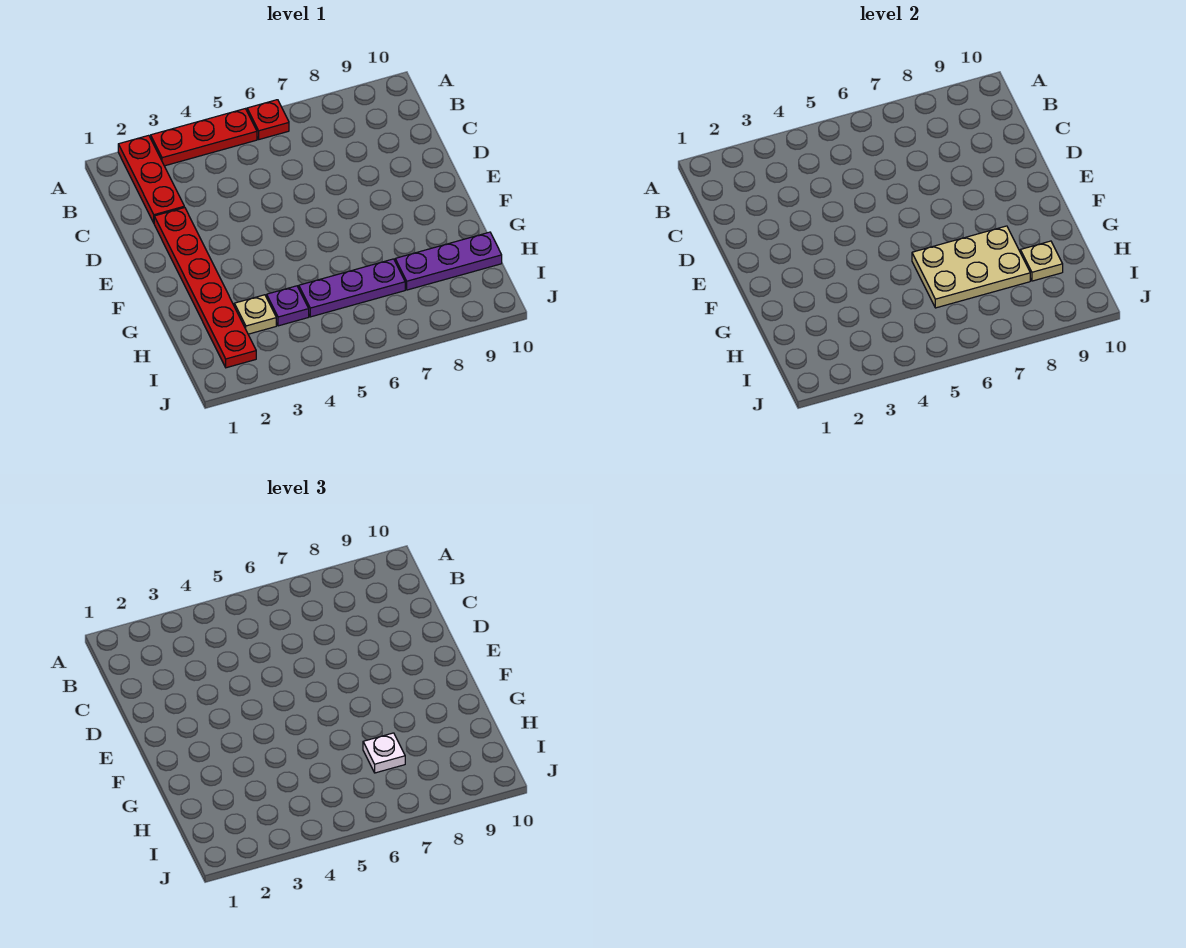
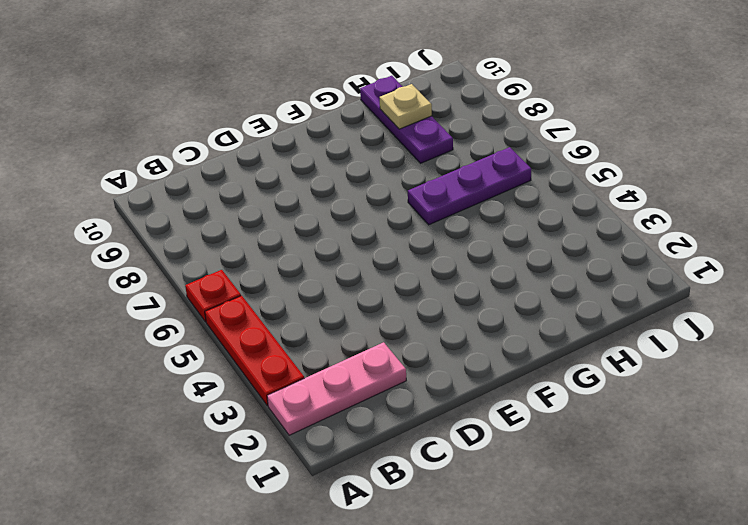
pink 1x3 plate [267,342,406,435] -> red 1x3 plate [118,135,184,223]
purple 1x3 plate [408,147,531,225] -> purple 1x3 plate turned to [299,259,405,317]
none -> red 1x6 plate [154,207,256,368]
none -> tan 1x1 plate [234,295,276,334]

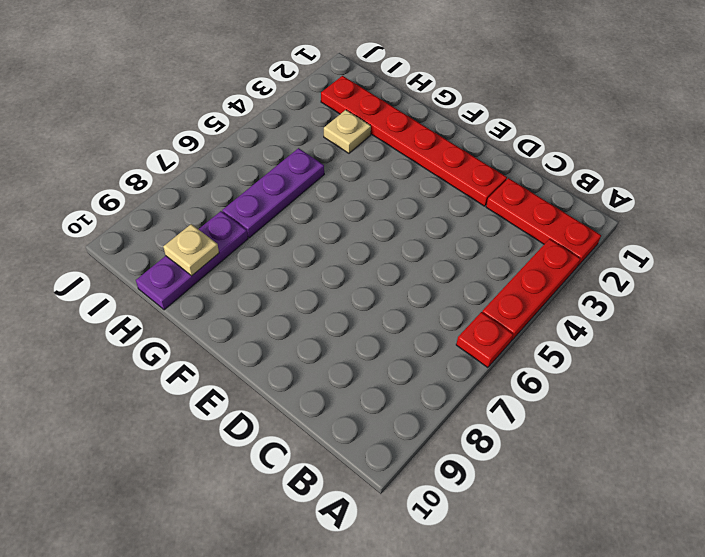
none -> purple 1x1 plate [267,286,309,326]
none -> tan 2x3 plate [912,226,1030,308]

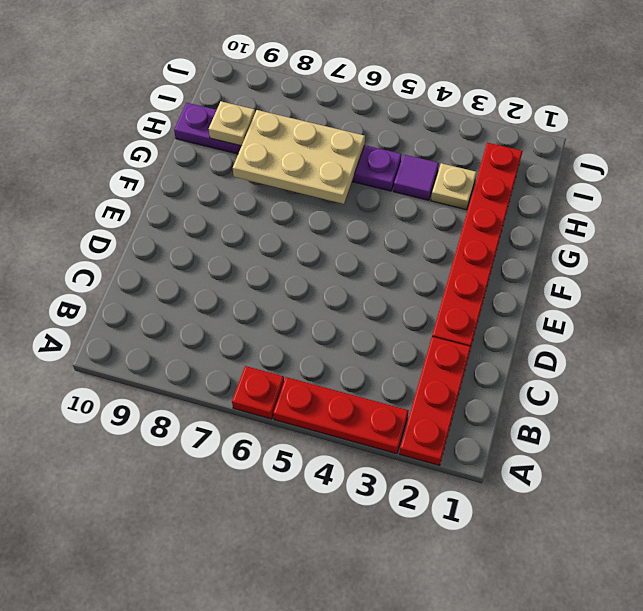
purple 1x1 tile [393,155,439,200] -> purple 1x1 plate [267,286,309,326]
none -> white 1x1 plate [363,733,405,773]

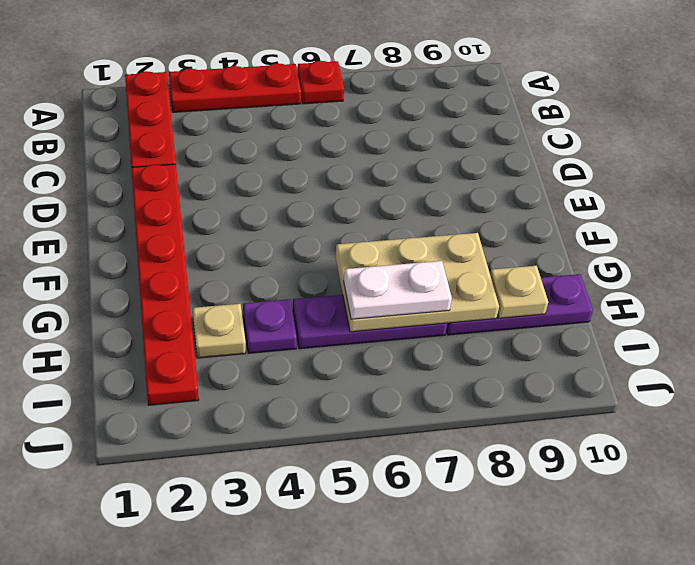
white 1x2 plate [344,261,452,319] -> white 1x1 plate [363,733,405,773]

